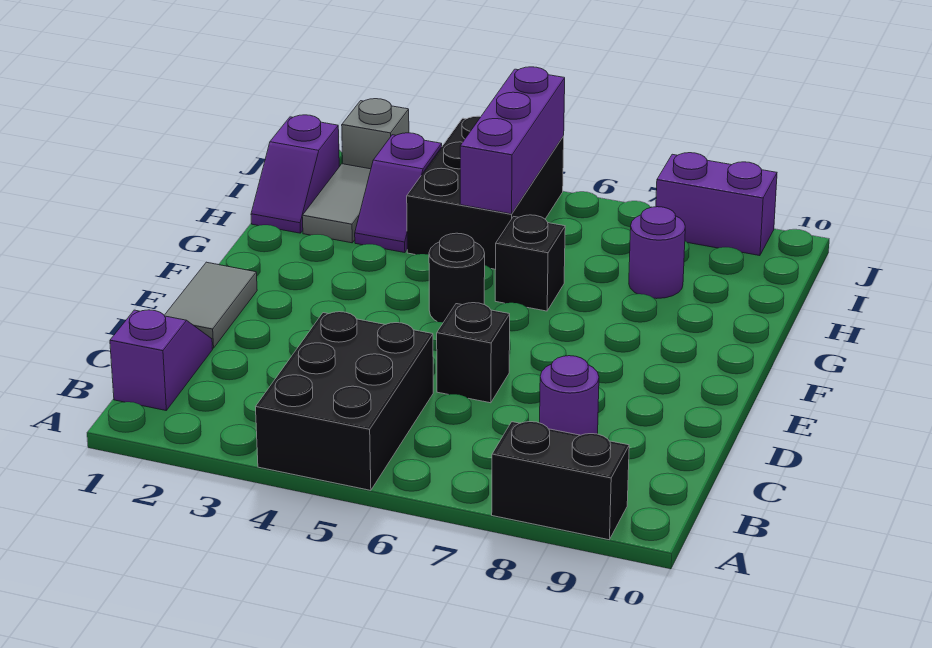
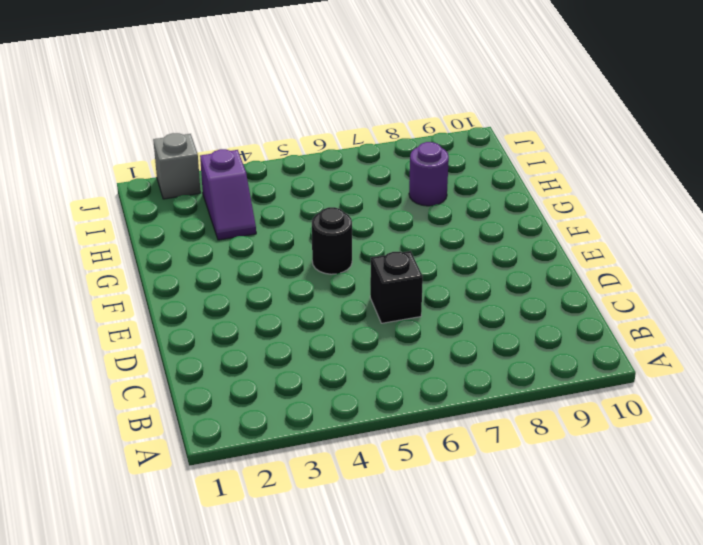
none -> black 2x3 brick [256,312,433,490]
none -> black 1x2 brick [492,422,629,540]
none -> purple 1x2 slope [110,310,213,410]

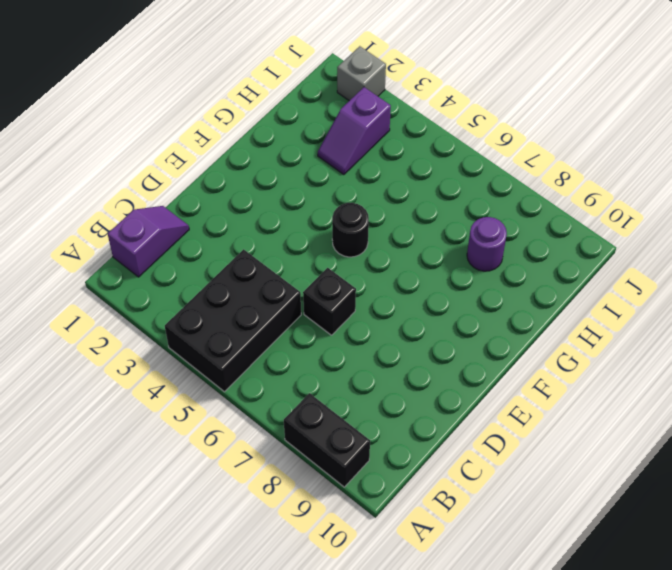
none -> purple 1x1 round brick [540,356,599,435]
none -> grey 1x2 tile [164,262,257,348]
none -> black 1x1 brick [495,215,565,311]

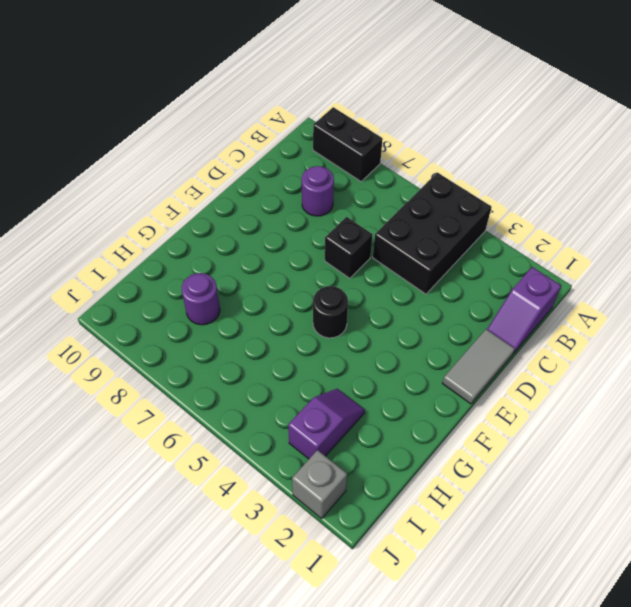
none -> black 1x1 brick [495,215,565,311]
none -> purple 1x2 slope [251,115,339,233]
none -> grey 1x2 tile [302,164,371,243]

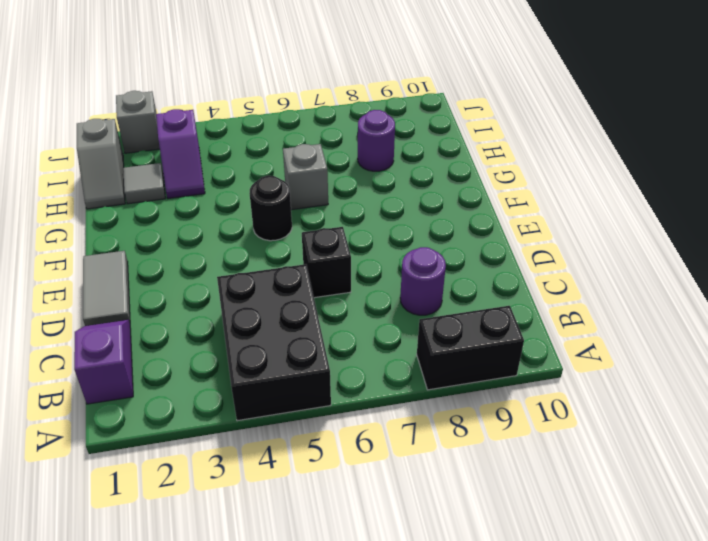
grey 1x1 brick [283,144,328,210] -> black 1x1 brick [495,215,565,311]
grey 1x2 slope [77,119,125,209] -> purple 1x2 slope [251,115,339,233]
grey 1x1 tile [123,163,165,204] -> grey 1x2 tile [302,164,371,243]
none -> black 2x3 brick [407,116,564,269]
none -> purple 1x2 brick [656,153,777,256]
none -> purple 1x3 brick [460,67,565,214]

